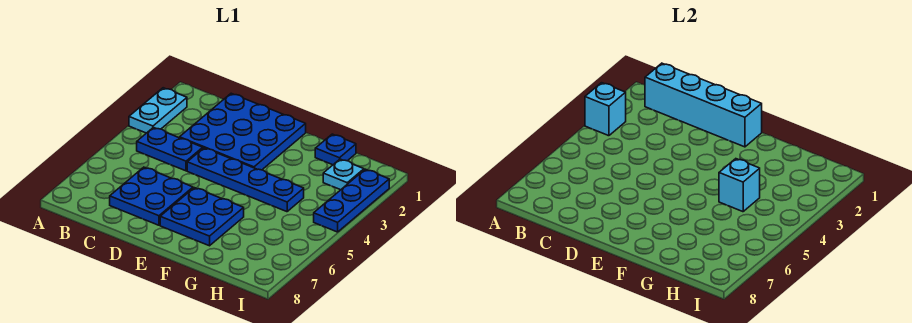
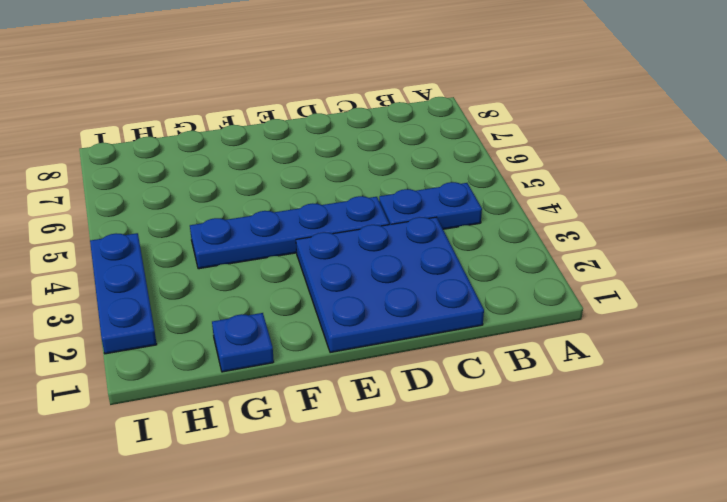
none -> cyan 1x2 plate [129,88,187,133]
none -> blue 2x2 plate [110,167,193,225]
none -> blue 2x2 plate [160,188,244,246]

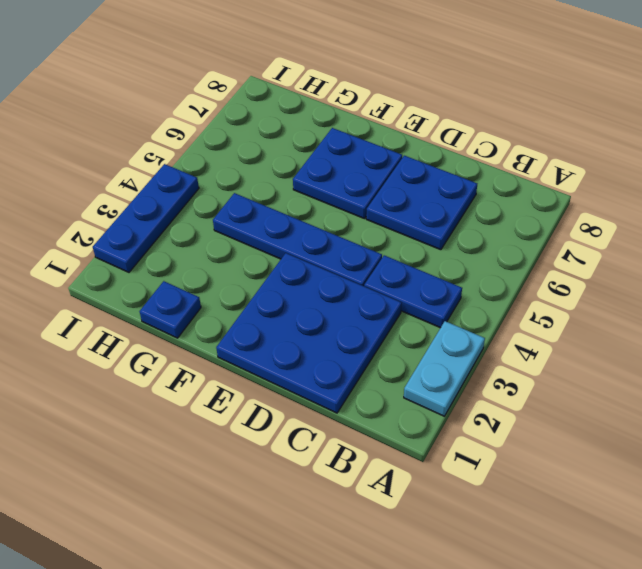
none -> cyan 1x1 plate [323,159,364,190]
none -> cyan 1x1 brick [585,83,626,136]
none -> cyan 1x4 brick [645,63,762,147]

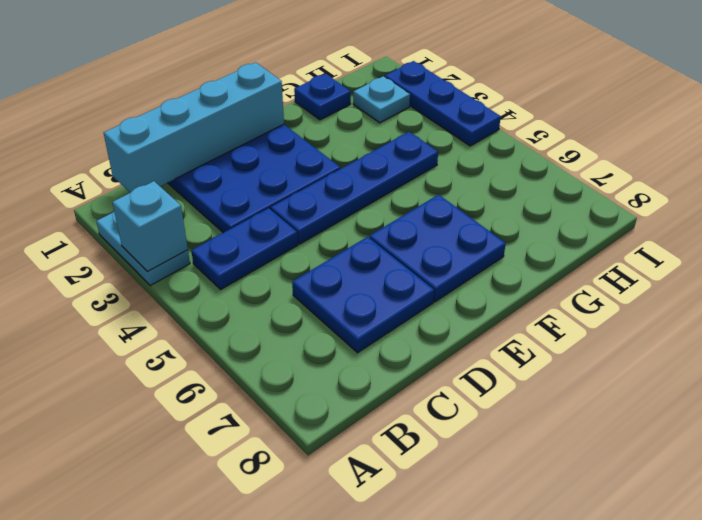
none -> cyan 1x1 brick [719,159,760,212]

